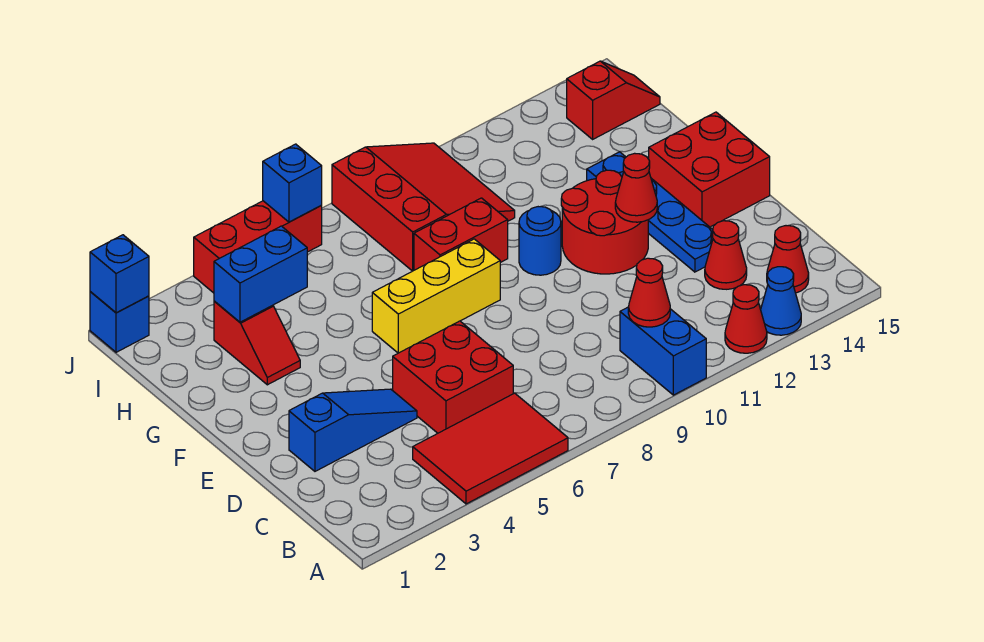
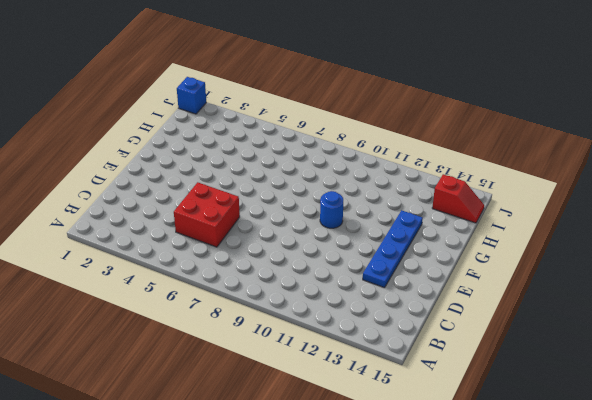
none -> red 2x3 tile [413,393,568,504]
none -> blue 1x2 brick [620,307,706,395]
none -> red 1x1 cone [725,285,767,353]

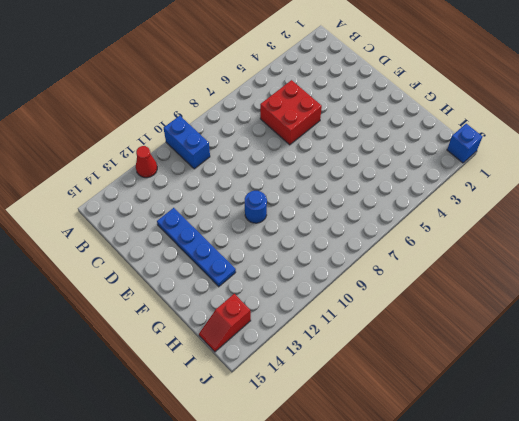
none -> red 2x3 tile [413,393,568,504]
none -> blue 1x1 cone [761,267,801,335]
none -> red 1x1 cone [767,226,809,293]

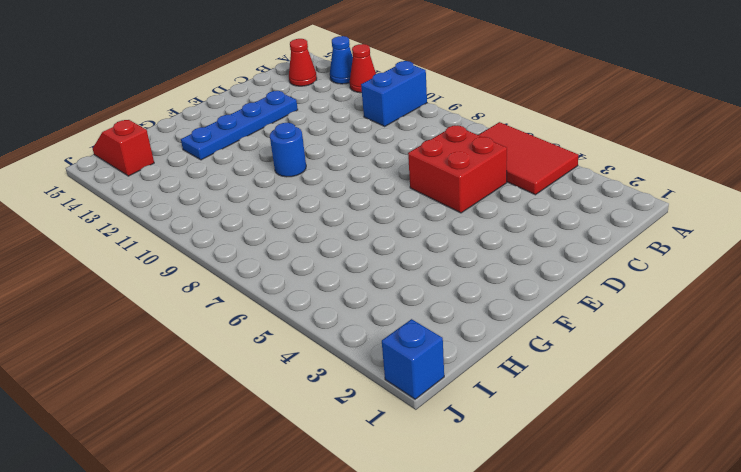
none -> red 1x1 cone [705,221,747,289]
none -> blue 1x3 slope [289,389,417,471]
none -> red 2x2 round brick [561,170,648,274]

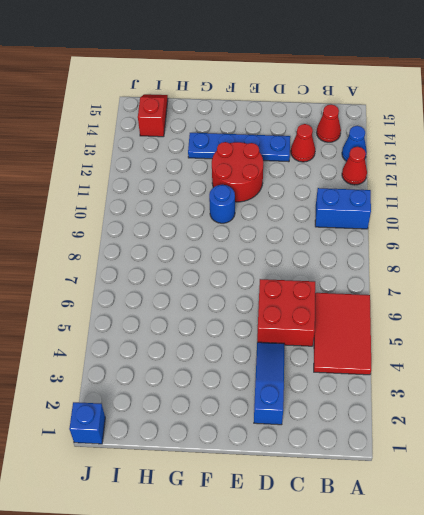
none -> red 2x2 brick [649,112,770,227]
none -> yellow 1x3 brick [372,239,500,353]
none -> red 1x2 slope [214,301,300,385]

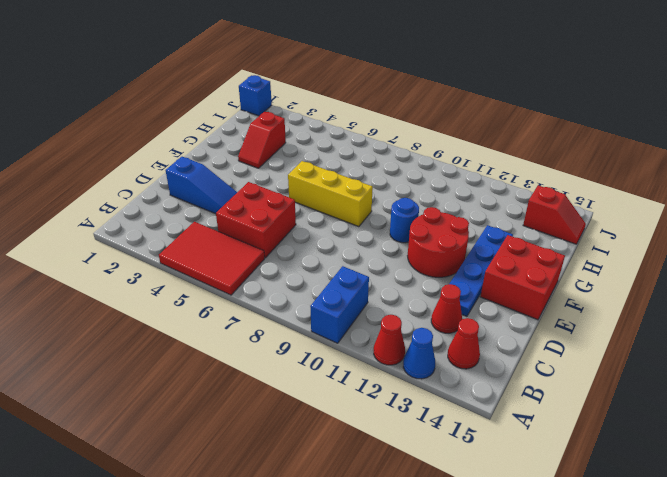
none -> red 1x2 brick [414,198,508,270]
none -> red 3x3 slope [332,143,515,271]
none -> red 1x3 brick [194,201,322,293]

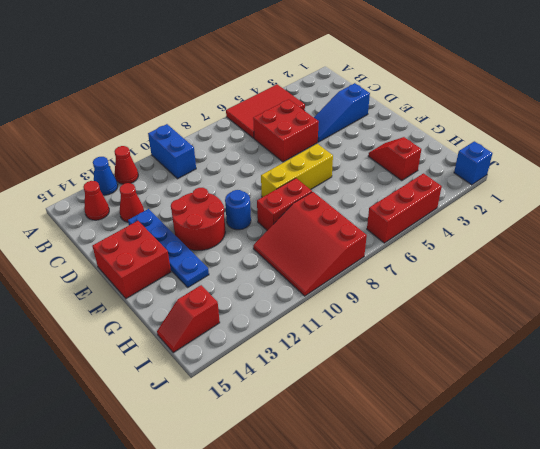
none -> red 1x1 cone [628,258,670,327]
none -> red 1x1 cone [615,153,657,222]
none -> blue 1x2 brick [214,226,307,322]

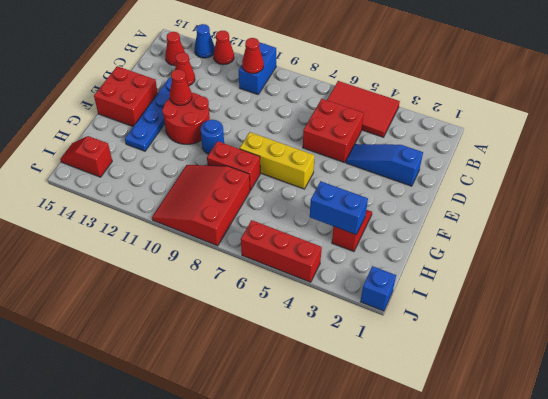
none -> blue 1x1 brick [90,235,149,313]
none -> blue 1x1 brick [263,144,322,222]

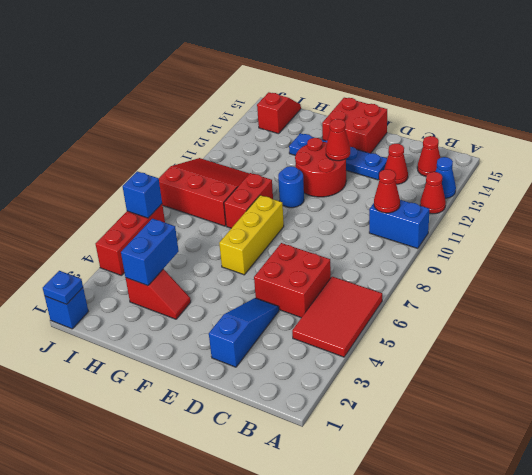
blue 1x1 plate [43,271,83,304] -> blue 1x1 brick [90,235,149,313]

